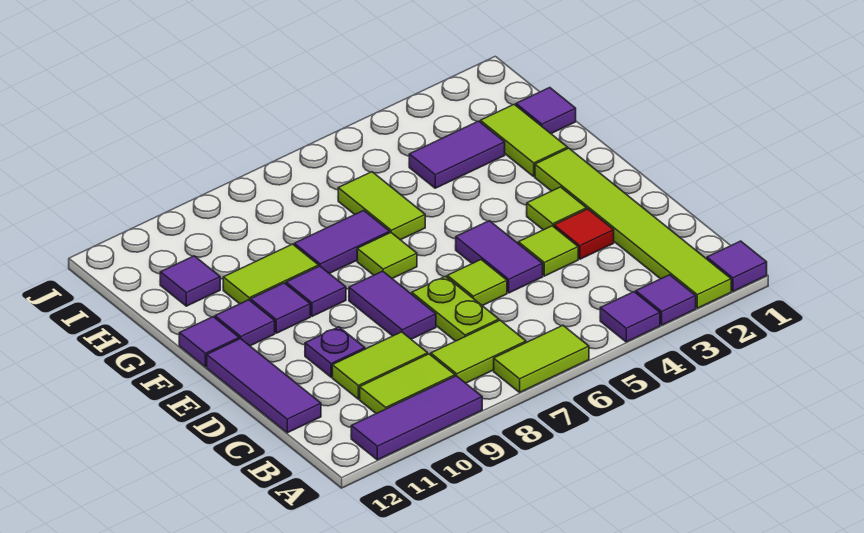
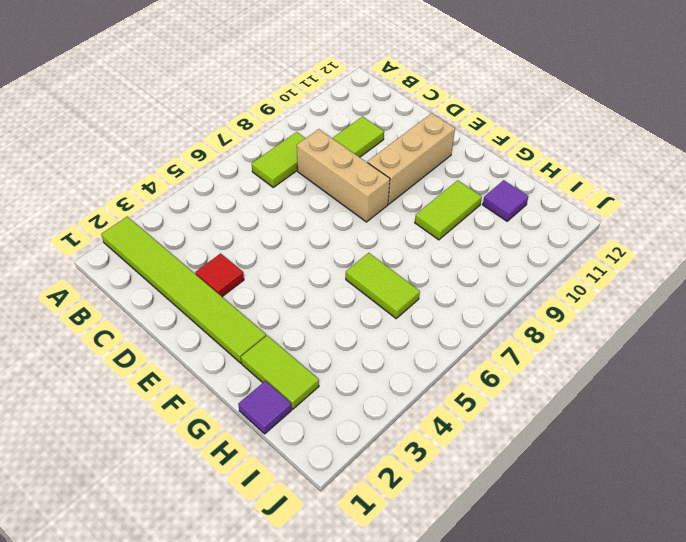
tan 1x3 brick [297,129,390,222] -> purple 1x2 tile [349,271,436,339]
tan 1x3 brick [367,113,455,204] -> none
none -> purple 1x1 tile [707,241,767,291]
none -> purple 1x1 tile [636,275,696,325]
none -> purple 1x1 tile [600,292,660,342]
none -> lime 1x2 tile [494,325,589,392]

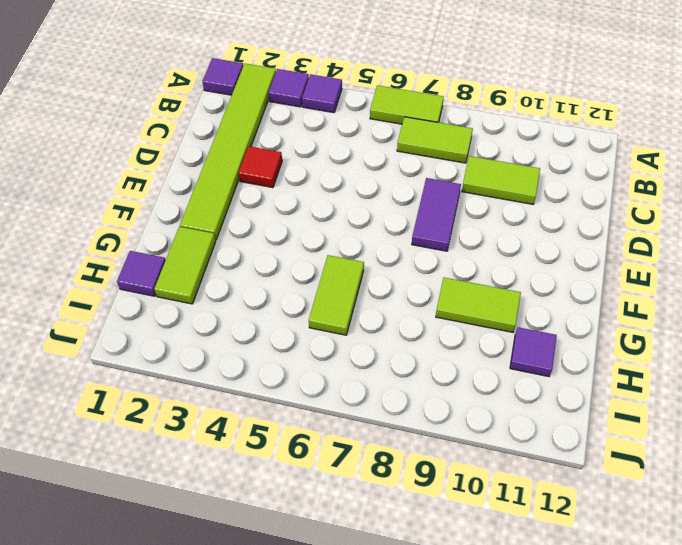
none -> purple 1x3 tile [351,376,482,460]
none -> lime 1x2 tile [360,354,455,414]
none -> lime 1x2 plate [412,276,499,341]
none -> purple 1x3 tile [207,339,321,433]

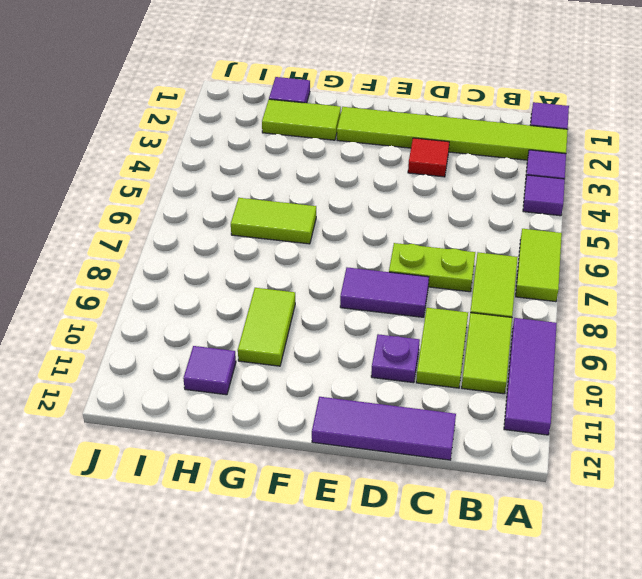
none -> lime 1x1 tile [518,226,578,276]
none -> purple 1x2 tile [456,221,543,293]
none -> lime 1x1 tile [447,260,507,306]
none -> lime 1x1 tile [527,187,587,230]

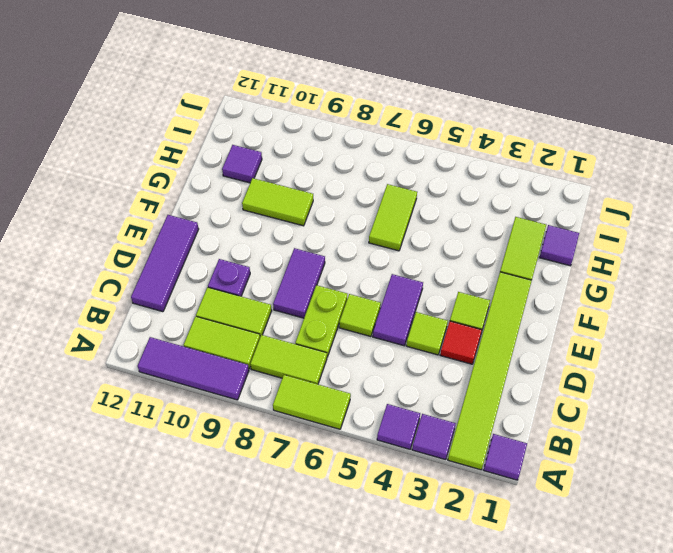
none -> lime 1x1 tile [357,233,417,279]
none -> purple 1x1 tile [286,266,346,316]
none -> purple 1x1 tile [251,283,310,333]
none -> purple 1x1 tile [215,300,275,346]

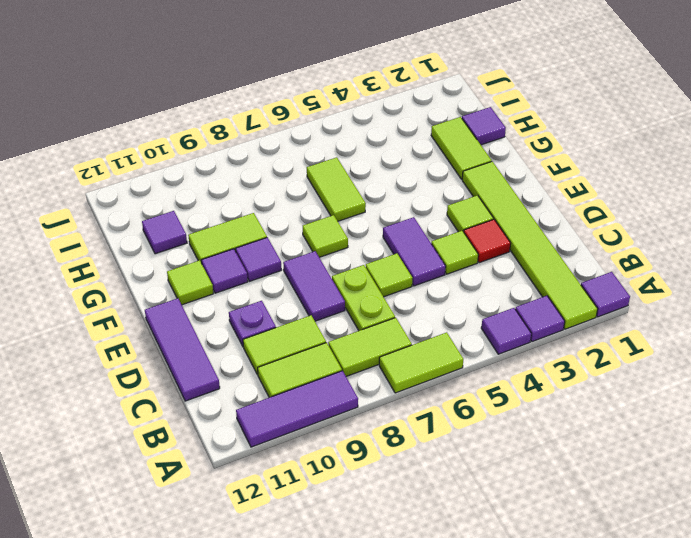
lime 1x1 tile [167,260,213,305] -> purple 1x1 tile [215,300,275,346]
none -> purple 1x1 tile [179,317,239,367]
none -> purple 1x2 tile [294,211,390,273]
none -> purple 1x2 tile [409,121,505,188]

